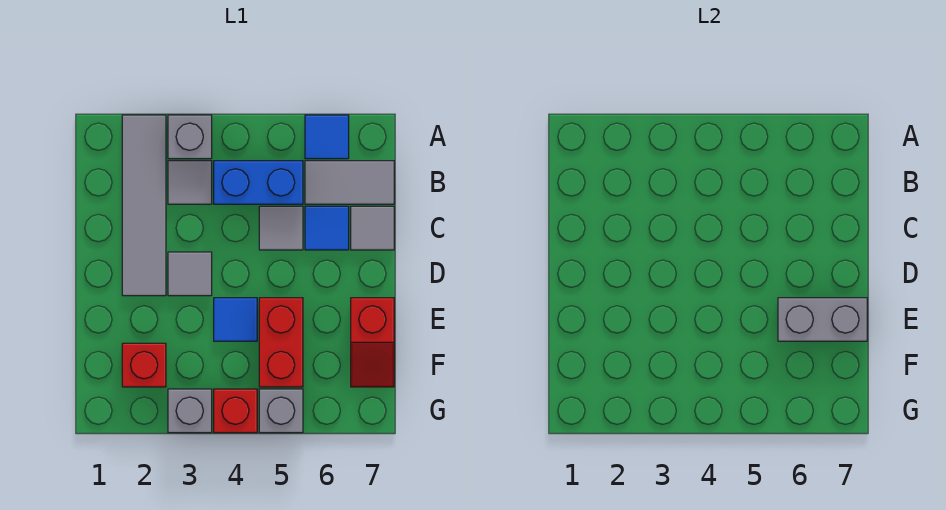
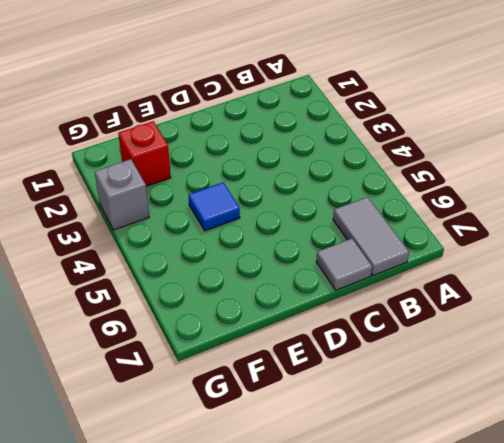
none -> grey 1x4 tile [122,115,166,296]
none -> grey 1x1 brick [168,115,212,159]
none -> blue 1x1 tile [305,115,349,159]

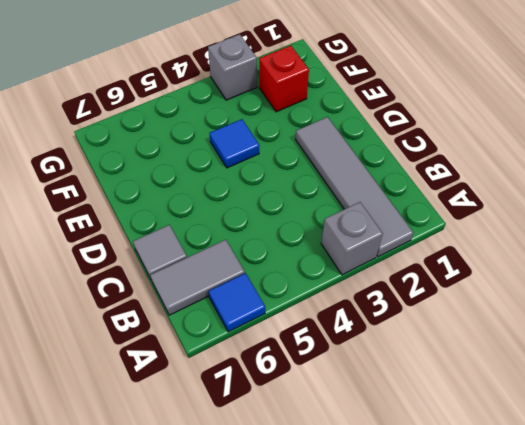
none -> grey 1x1 tile [168,161,212,204]
none -> blue 1x2 brick [214,161,303,204]
none -> grey 1x1 tile [259,206,303,250]

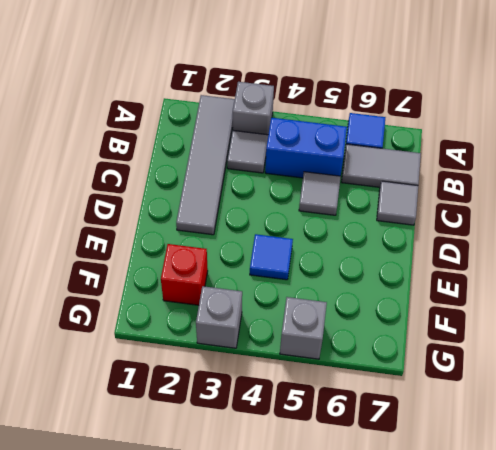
none -> blue 1x1 tile [305,206,349,250]
none -> grey 1x1 tile [168,252,212,296]
none -> red 1x2 brick [259,298,303,387]

